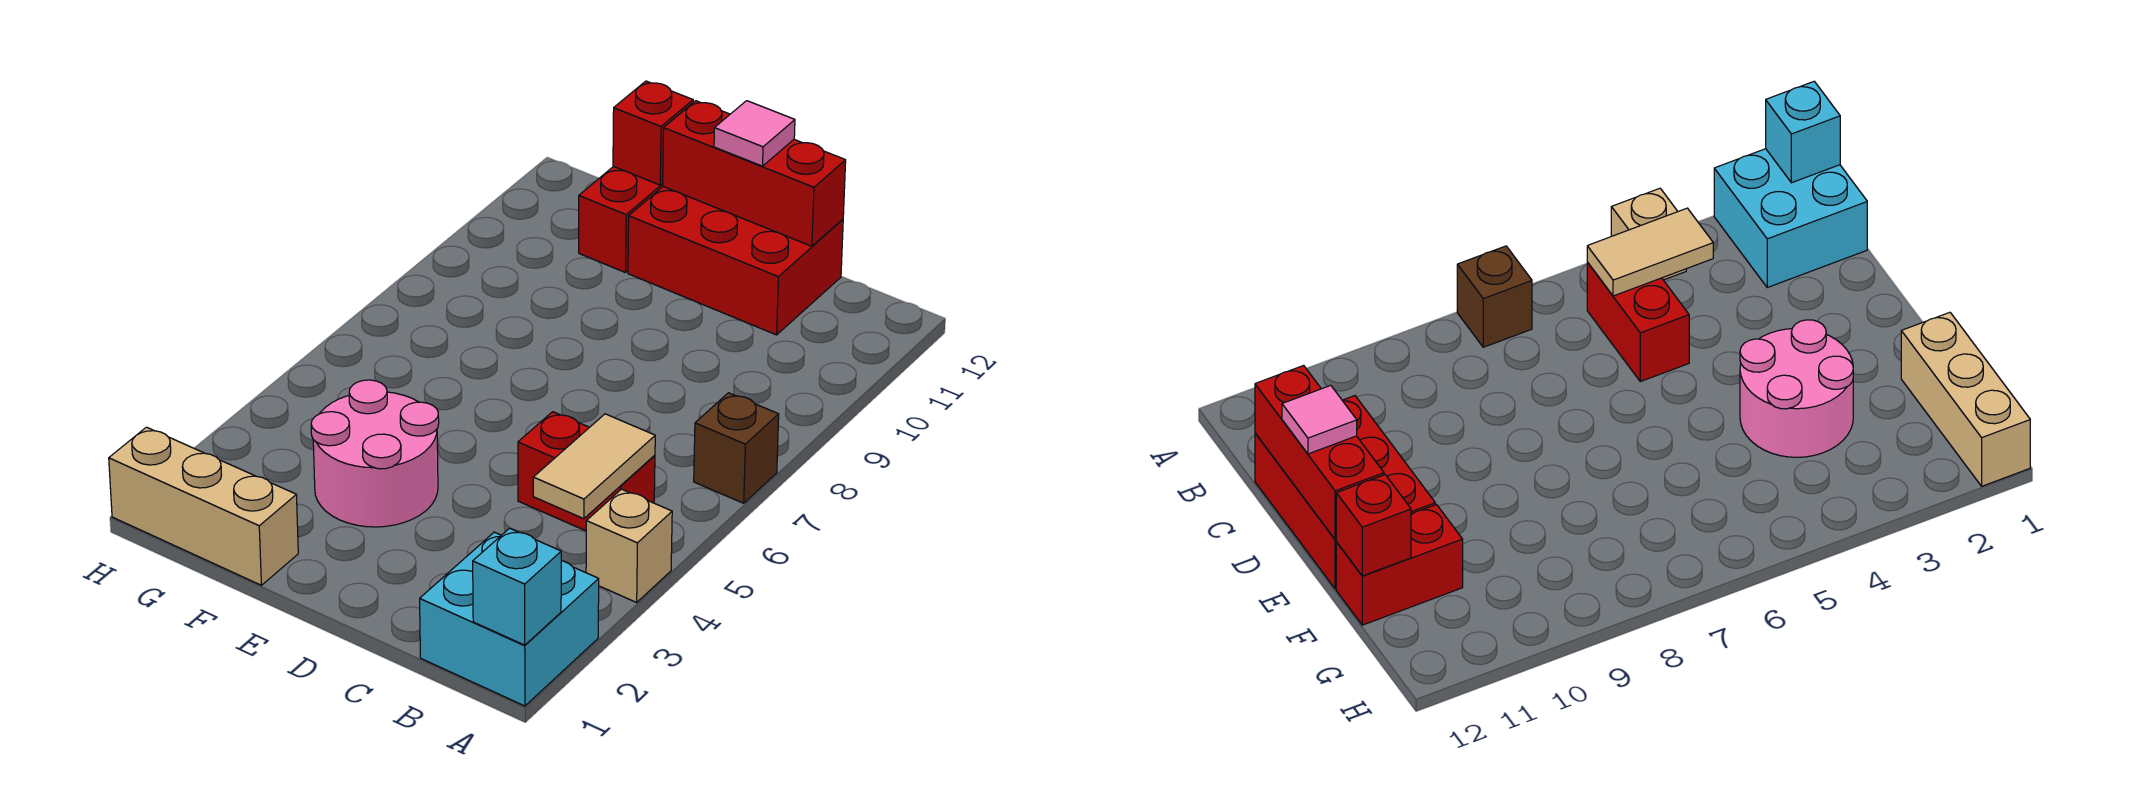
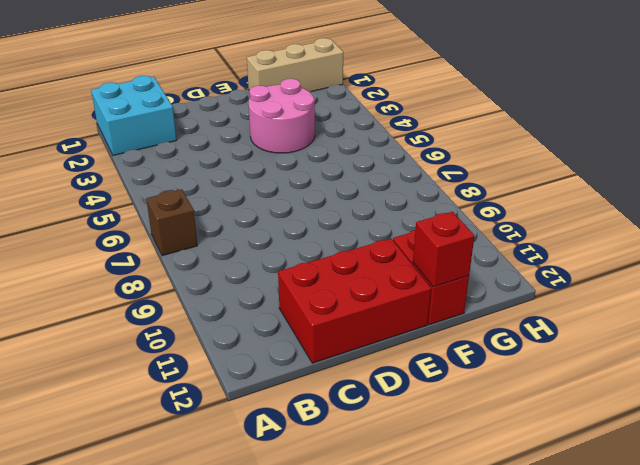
none -> tan 1x1 brick [586,489,672,602]
none -> red 1x2 brick [518,412,655,531]
none -> cyan 1x1 brick [473,528,561,645]

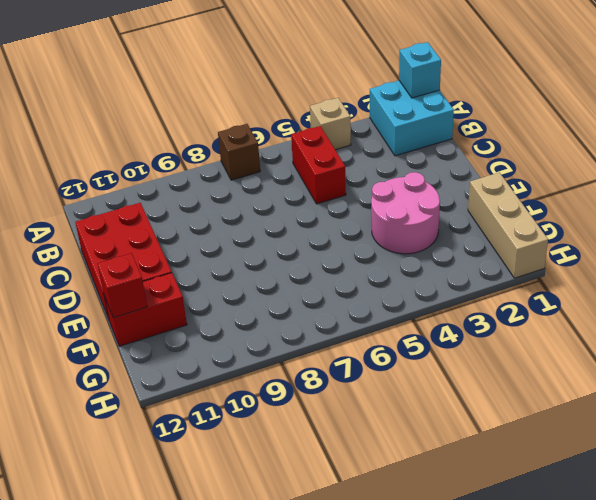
none -> tan 1x2 tile [533,414,655,519]
none -> red 1x3 brick [663,101,846,246]
none -> pink 1x1 tile [714,101,795,166]

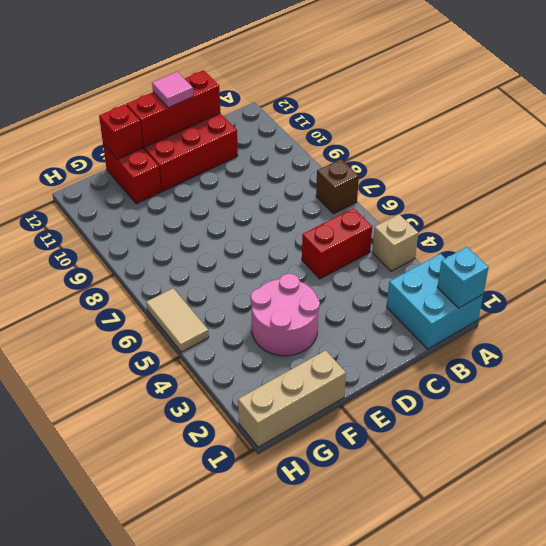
tan 1x2 tile [146,288,209,352] -> tan 1x2 tile moved to [533,414,655,519]

